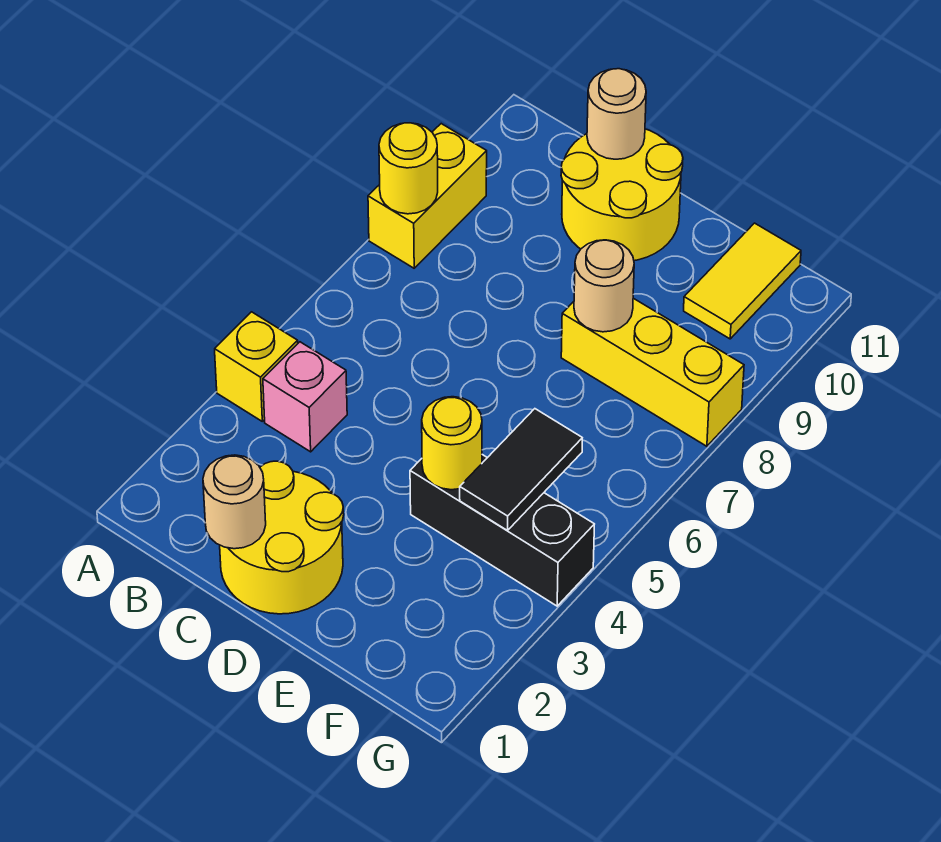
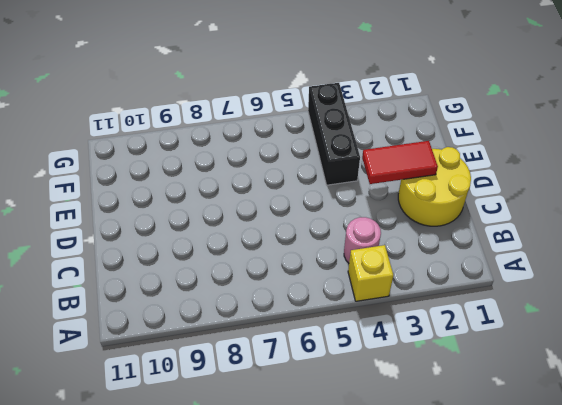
pink 1x1 round brick [344,217,381,263] -> pink 1x1 brick [263,342,347,452]
red 1x2 tile [362,141,438,184] -> none
none -> yellow 1x2 brick [368,124,487,268]
none -> yellow 2x2 round brick [561,129,683,261]
none -> yellow 1x3 brick [561,298,744,446]

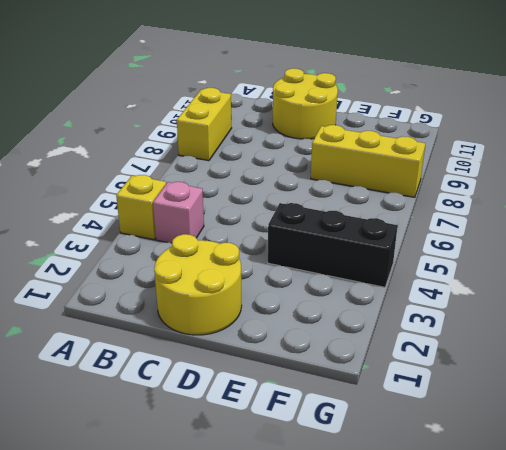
none -> yellow 1x2 tile [684,223,801,339]
none -> yellow 1x1 round brick [379,123,438,214]
none -> tan 1x1 round brick [203,455,266,549]

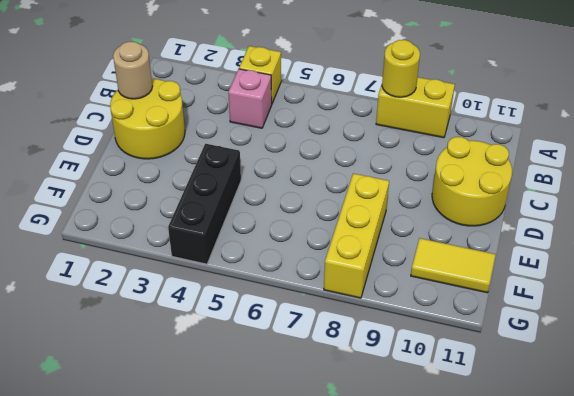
none -> tan 1x1 round brick [587,69,646,159]
none -> yellow 1x1 round brick [422,397,482,490]
none -> tan 1x1 round brick [574,240,634,332]

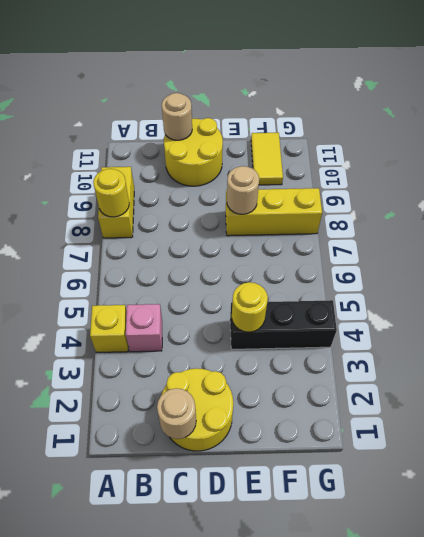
none -> black 1x2 tile [460,409,582,530]

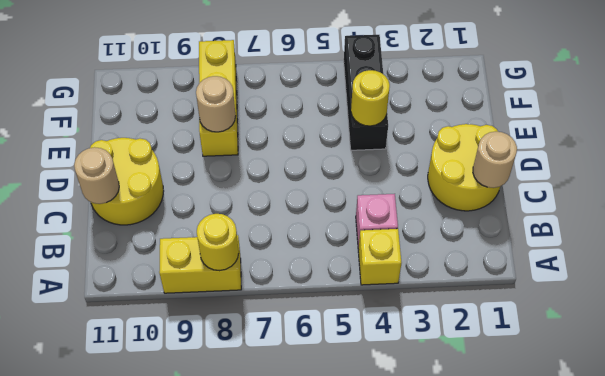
none -> yellow 1x2 tile [684,223,801,339]
none -> black 1x2 tile [460,409,582,530]

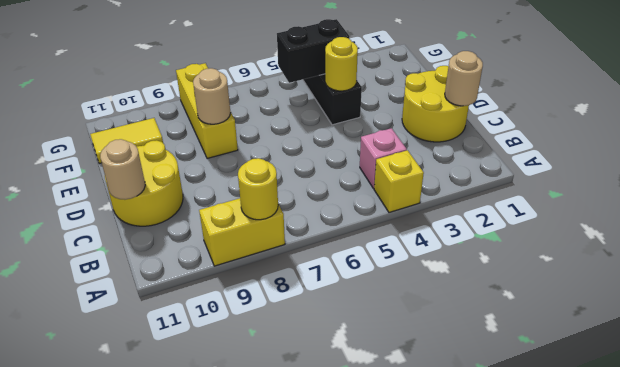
black 1x2 brick [277,19,349,83] -> black 1x2 tile [460,409,582,530]

